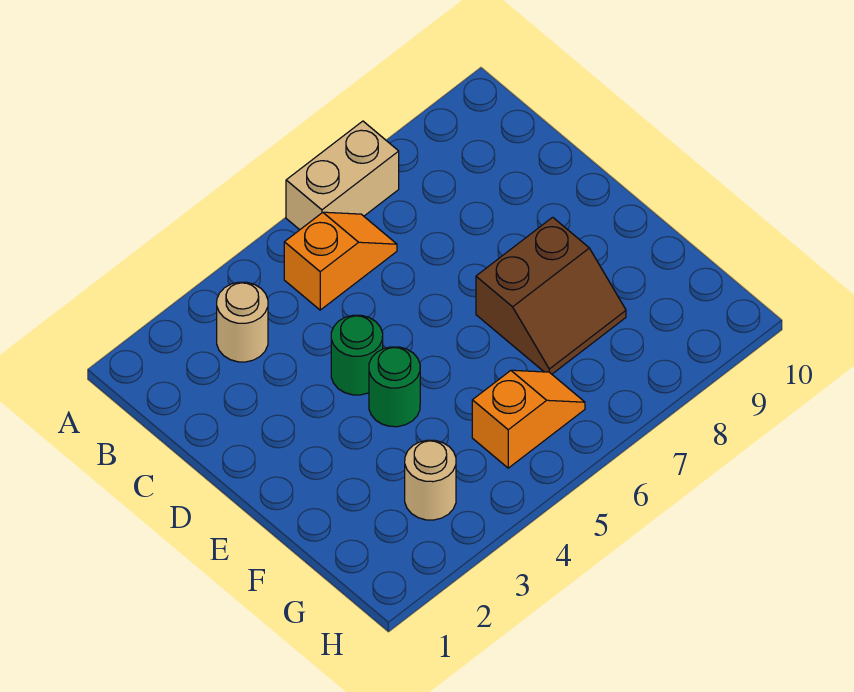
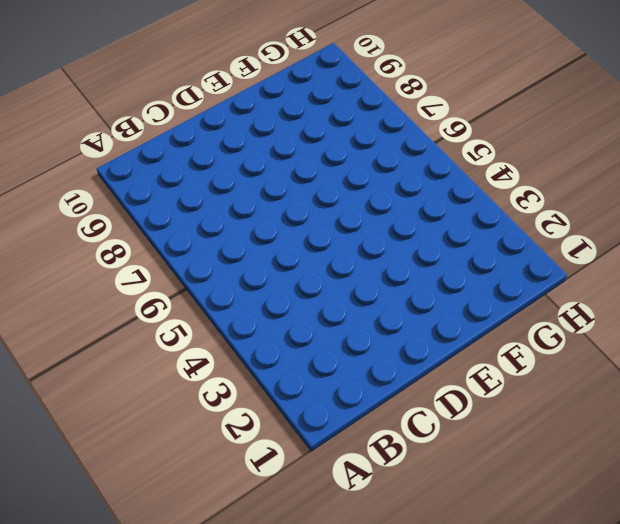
none -> tan 1x2 brick [286,121,399,230]
none -> tan 1x1 round brick [217,282,268,362]

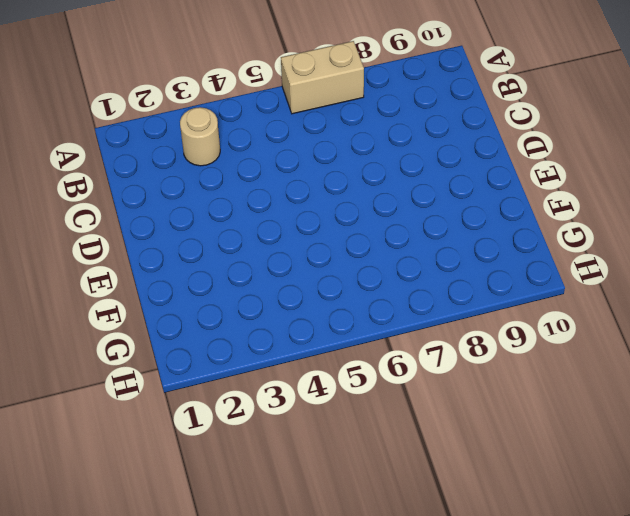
none -> orange 1x2 slope [284,212,397,310]
none -> green 1x1 round brick [331,315,383,395]

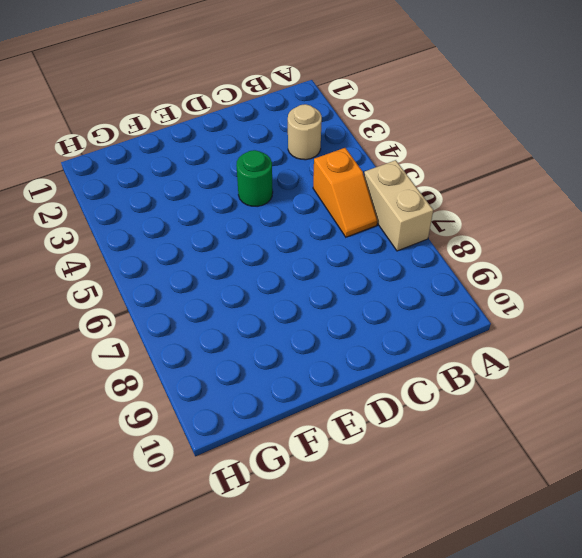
none -> green 1x1 round brick [369,347,420,427]
none -> brown 2x2 slope [476,217,626,374]

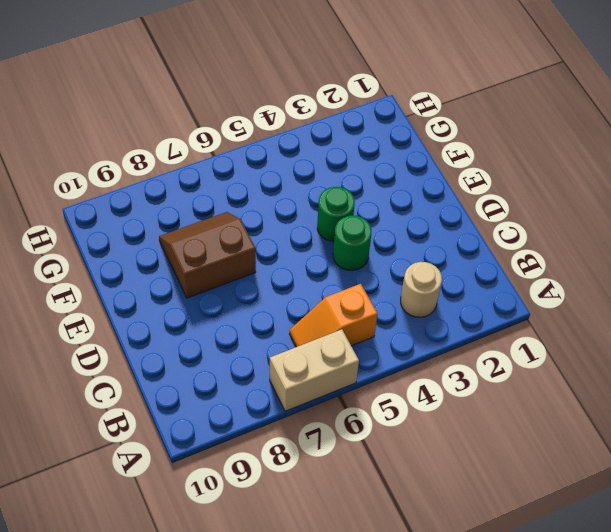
none -> tan 1x1 round brick [405,440,456,520]
none -> orange 1x2 slope [472,370,585,468]

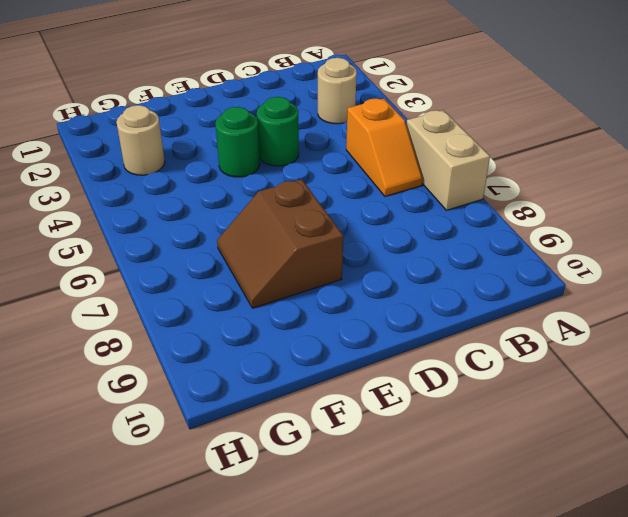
none -> orange 1x2 slope [472,370,585,468]

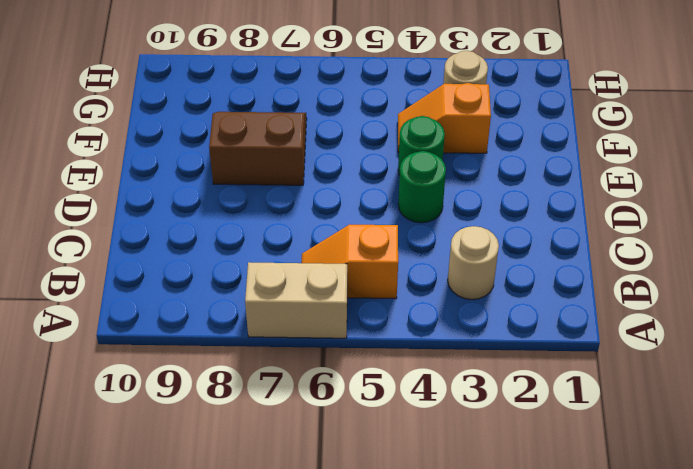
orange 1x2 slope [398,83,491,153] -> orange 1x2 slope moved to [472,370,585,468]

